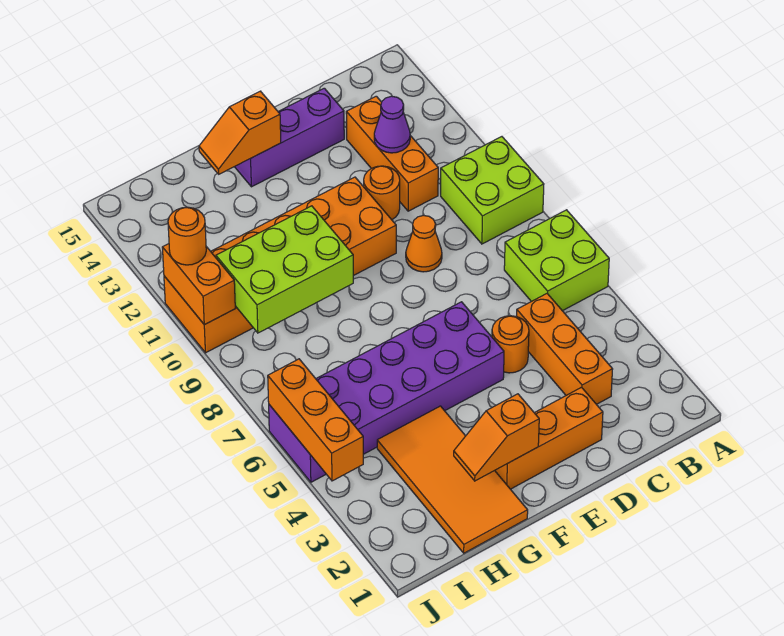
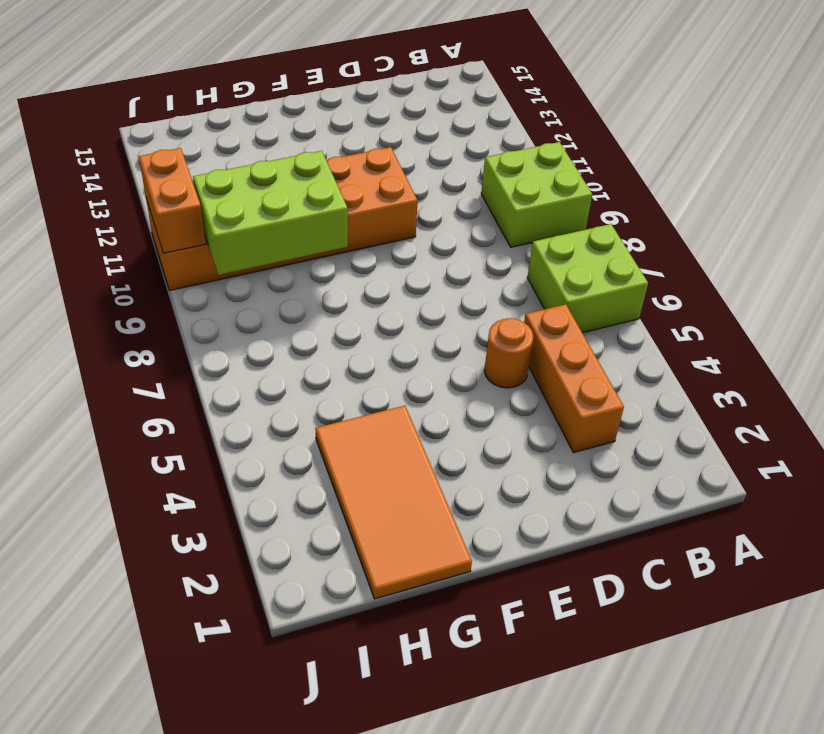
none -> orange 1x3 brick [346,96,438,211]
none -> orange 1x3 brick [495,387,603,489]
none -> orange 1x1 cone [406,215,442,272]

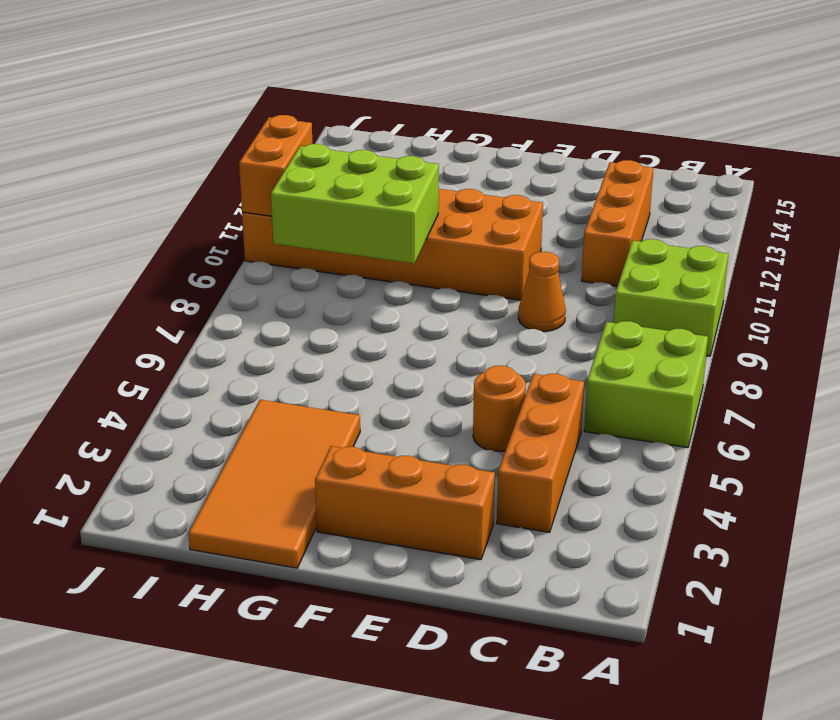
none -> orange 1x1 round brick [364,166,400,220]
none -> purple 1x3 brick [235,88,344,187]
none -> purple 2x6 brick [269,302,504,482]

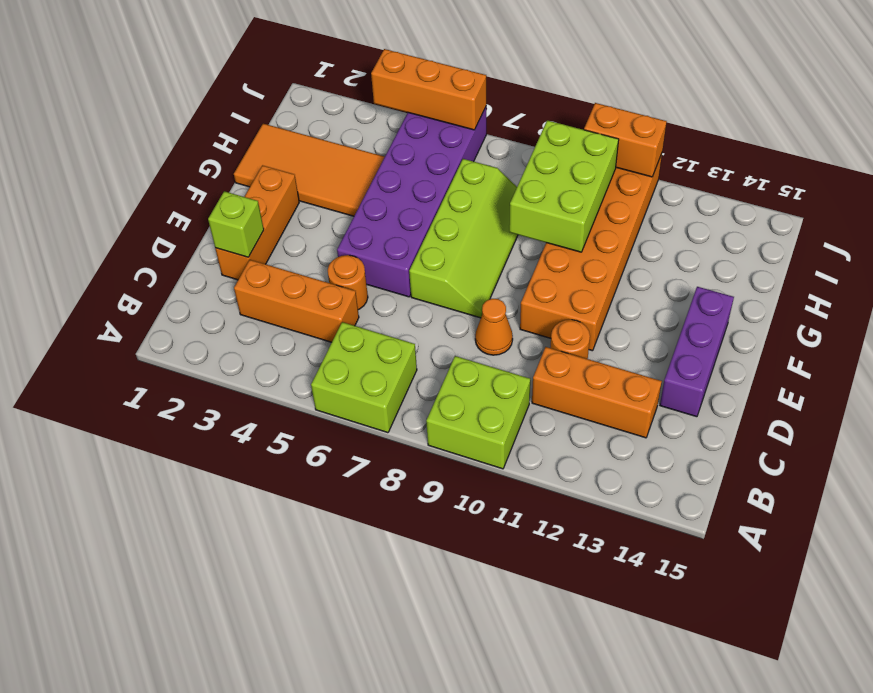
lime 1x1 brick [208,191,264,257] -> none
lime 2x4 slope [409,159,518,318] -> none
none -> purple 1x1 cone [374,96,410,153]
none -> orange 1x2 slope [454,394,539,481]
none -> orange 1x2 slope [199,91,281,174]

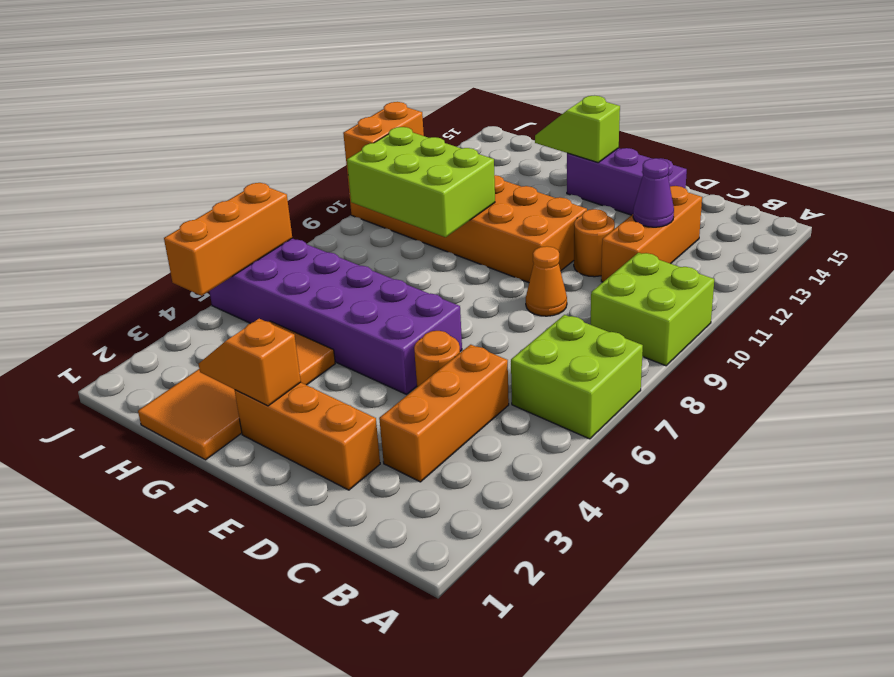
lime 1x2 slope [535,96,620,162] -> orange 1x2 slope [199,91,281,174]
none -> orange 1x1 round brick [168,207,206,265]

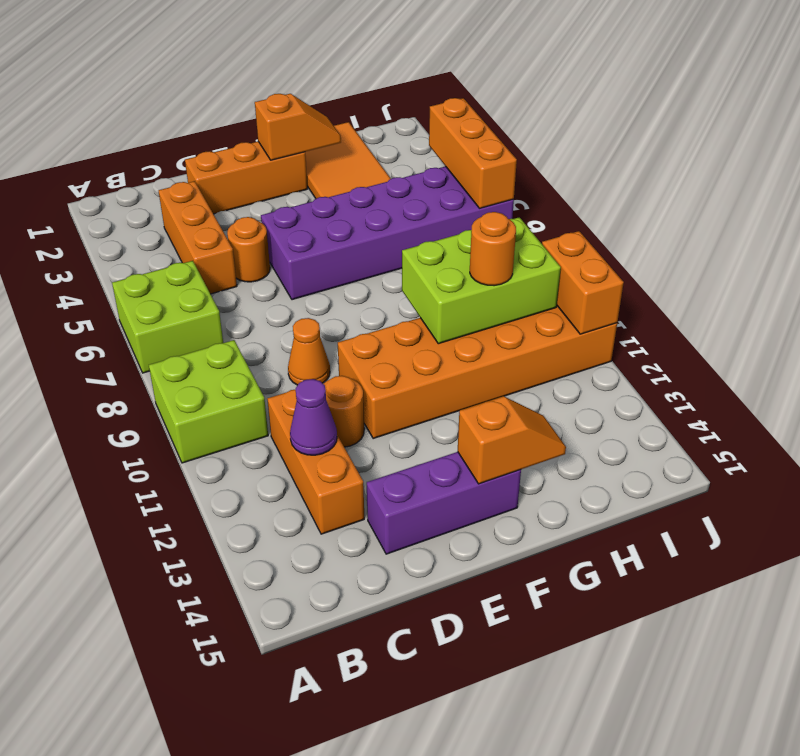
orange 1x1 round brick [470,212,516,286] -> orange 1x1 round brick moved to [168,207,206,265]

